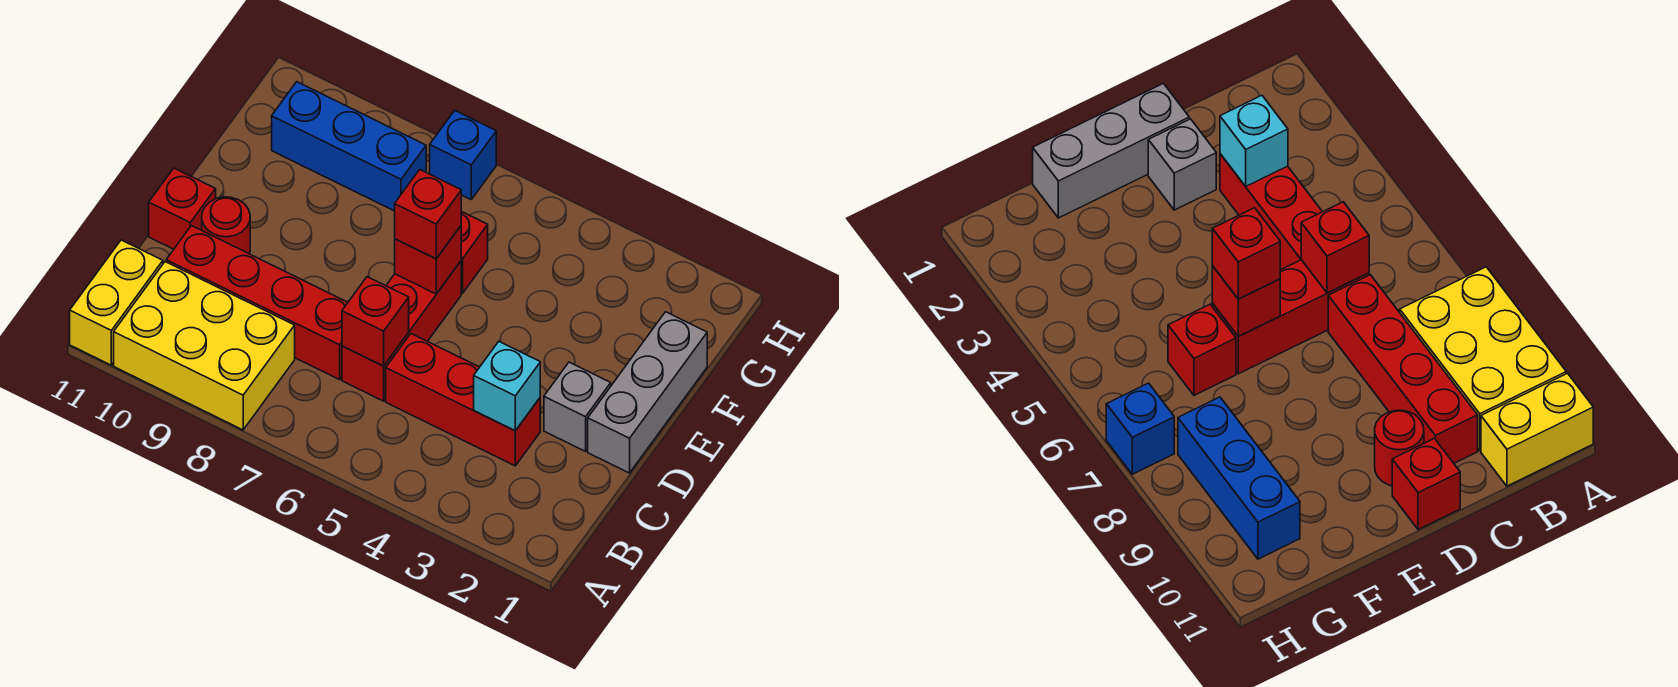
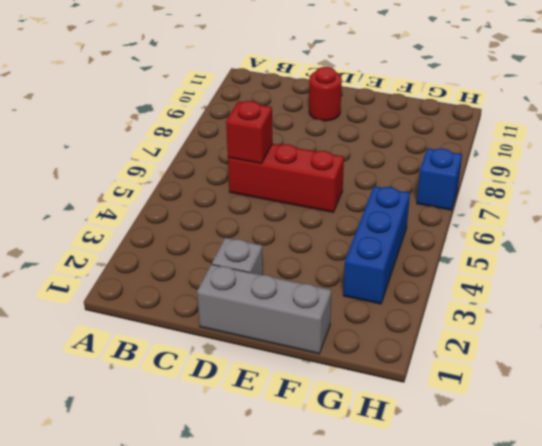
blue 1x3 brick [343,186,410,304] -> blue 1x3 brick moved to [272,82,426,211]
none -> yellow 2x3 brick [114,262,295,430]
none -> yellow 1x2 brick [70,240,163,365]
none -> red 1x3 brick [386,334,540,466]

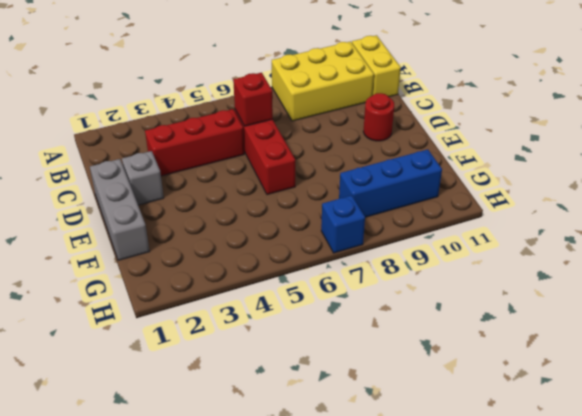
none -> red 1x4 brick [166,226,348,380]
none -> red 1x1 brick [149,168,216,249]
none -> red 1x1 brick [461,211,488,293]

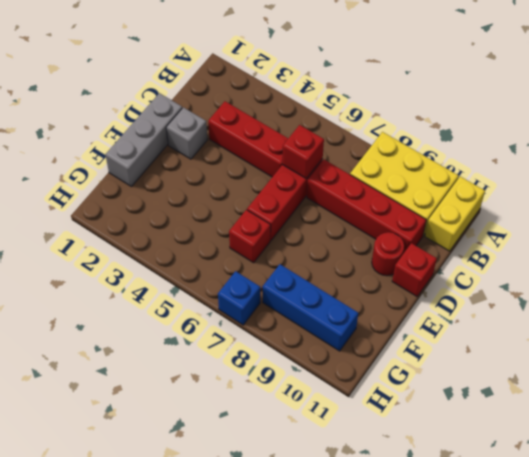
none -> cyan 1x1 brick [474,342,540,431]
none -> red 1x1 brick [395,226,461,294]
none -> red 1x1 brick [395,170,461,259]

